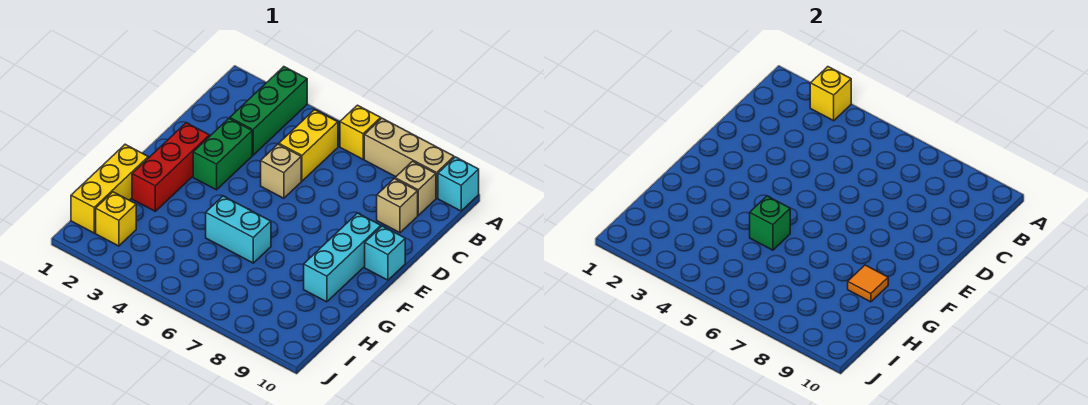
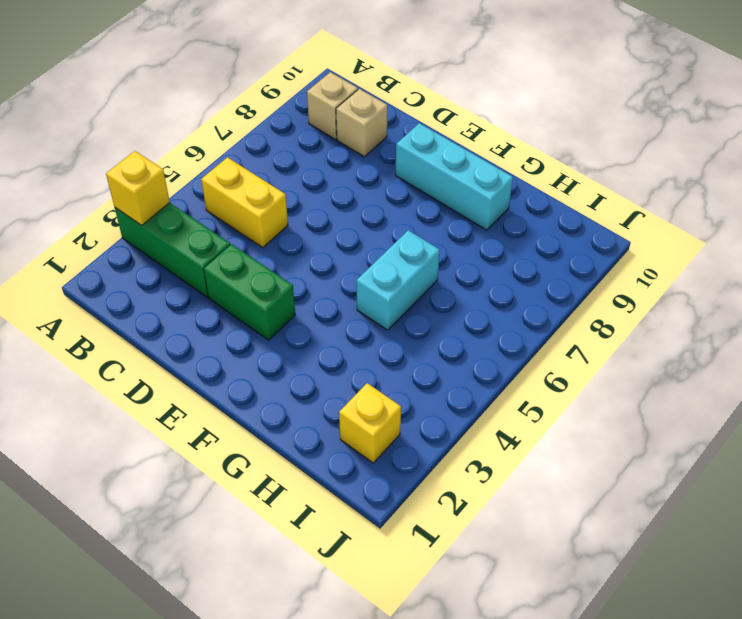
none -> yellow 1x1 brick [340,105,381,159]
none -> tan 1x3 brick [364,118,454,198]
none -> cyan 1x1 brick [438,157,479,211]

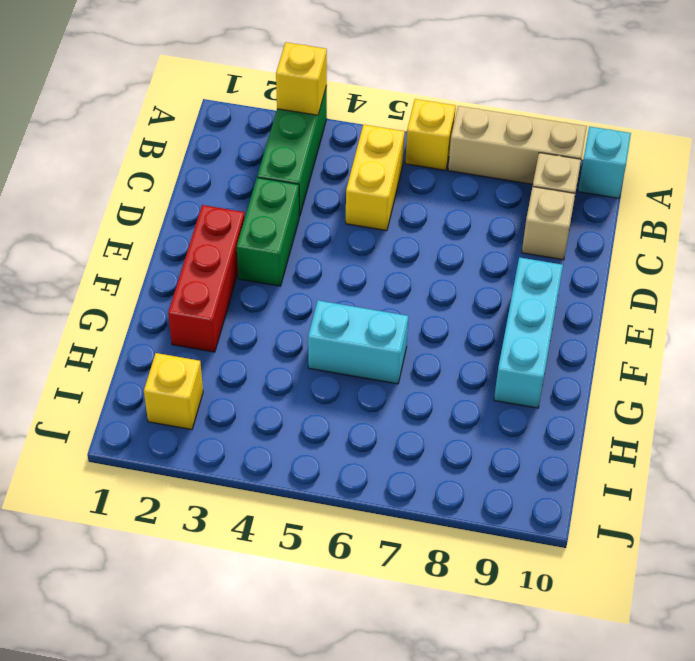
none -> tan 1x1 brick [261,144,301,198]
none -> cyan 1x1 brick [365,226,405,280]
none -> yellow 1x3 brick [71,144,148,233]

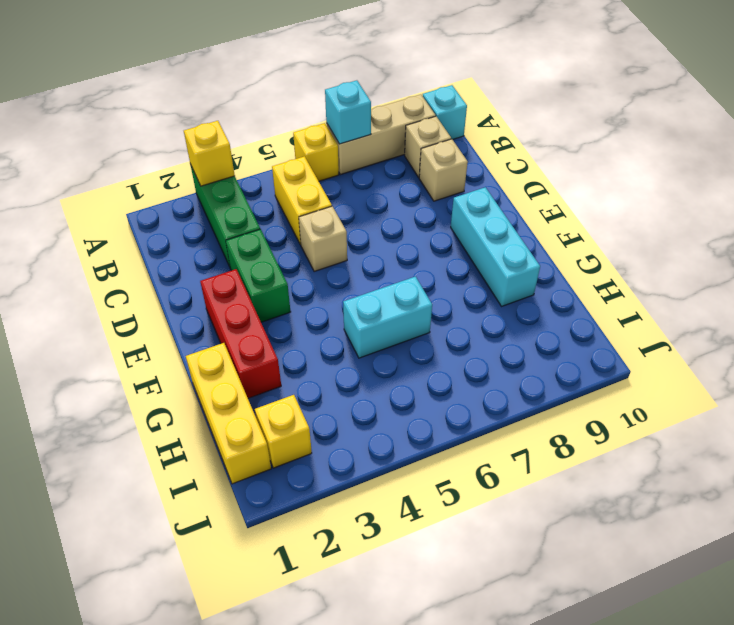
cyan 1x1 brick [325,80,371,144] -> cyan 1x1 brick moved to [365,226,405,280]
none -> green 1x1 brick [750,196,790,250]
none -> orange 1x1 tile [848,265,888,302]

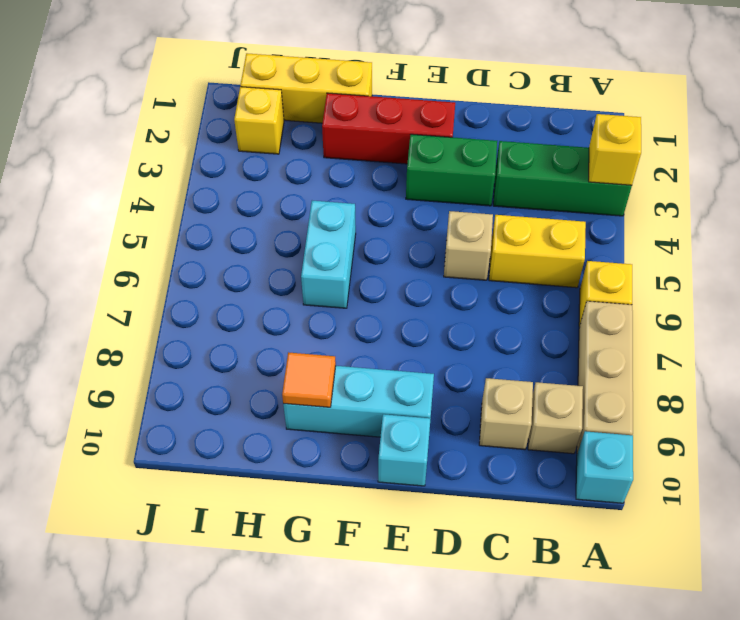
none -> green 1x1 brick [750,196,790,250]

